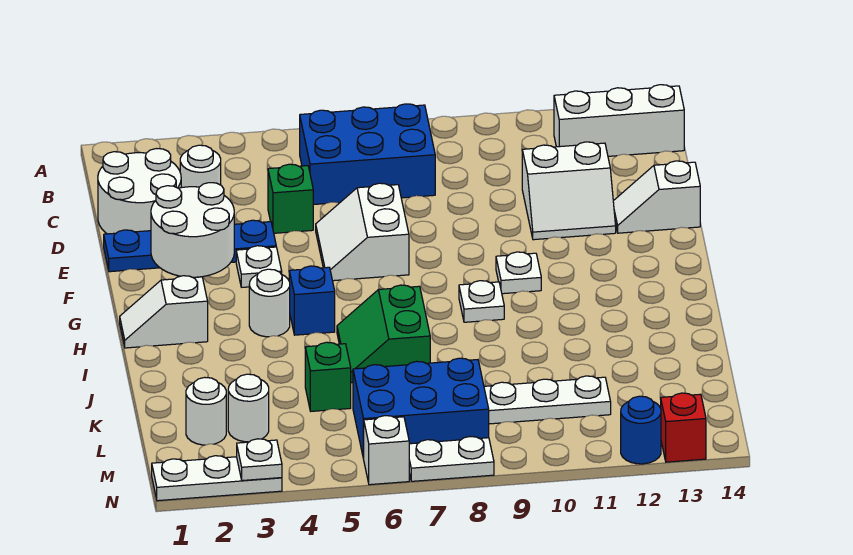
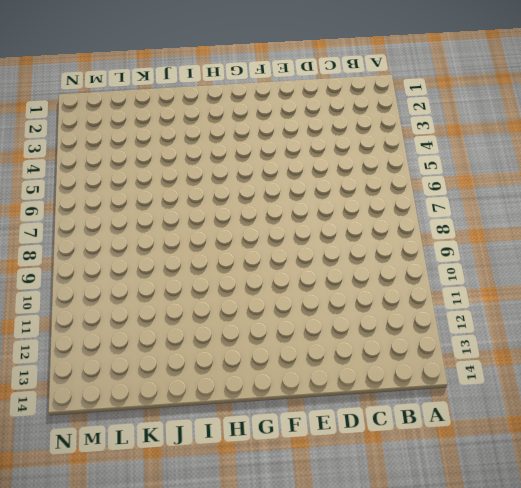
none -> blue 2x3 brick [300,104,435,205]
none -> white 1x3 brick [554,85,684,156]
none -> white 2x2 round brick [98,149,181,234]

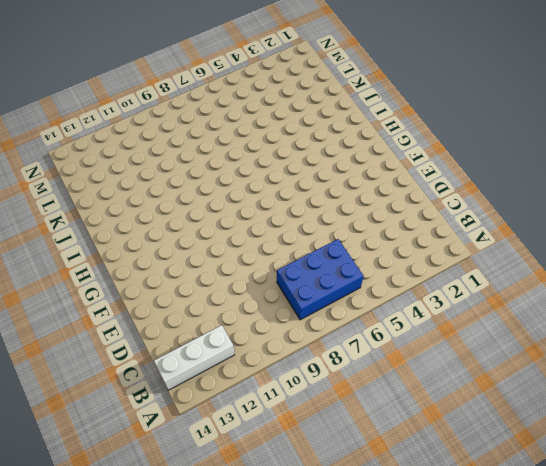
none -> white 2x2 round brick [98,149,181,234]
none -> white 1x1 round brick [180,145,221,188]
none -> green 1x1 brick [268,164,313,233]

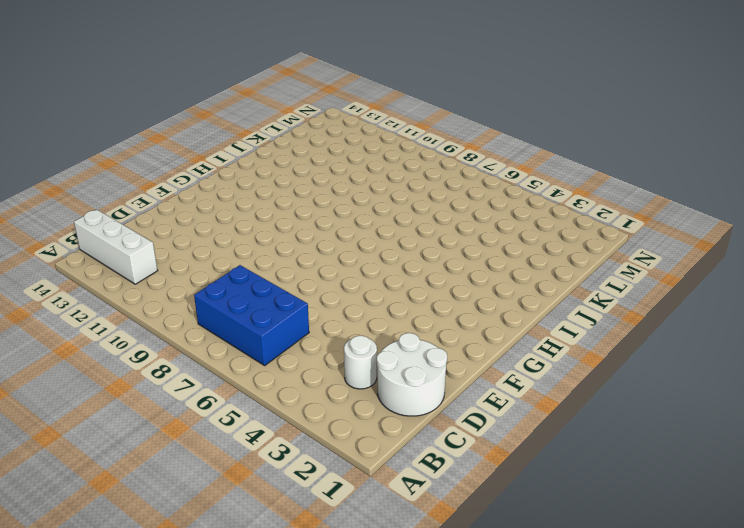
none -> green 1x1 brick [268,164,313,233]
none -> white 2x2 slope [522,142,616,240]
none -> blue 1x4 plate [104,220,276,272]

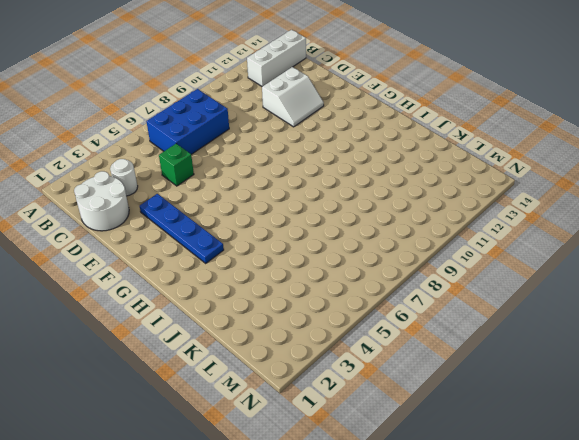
blue 1x4 plate [140,194,224,263] -> blue 1x4 plate turned to [104,220,276,272]
none -> white 2x2 slope [316,183,409,281]
none -> white 1x2 slope [613,161,700,233]
none -> white 1x1 plate [236,246,282,287]

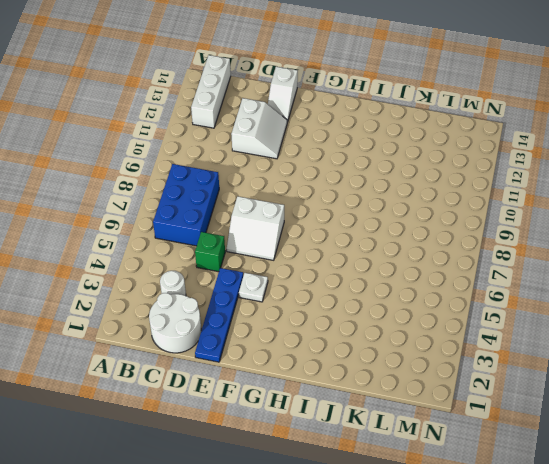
none -> white 1x1 plate [496,252,541,294]
none -> white 1x2 slope [120,276,208,348]
none -> white 1x1 round brick [249,269,290,337]

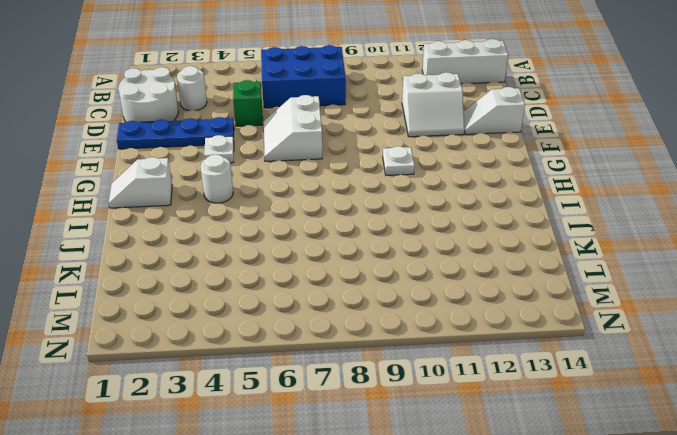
none -> blue 1x1 brick [289,266,335,335]
none -> white 1x1 plate [459,281,504,322]
none -> green 2x2 slope [337,285,430,383]

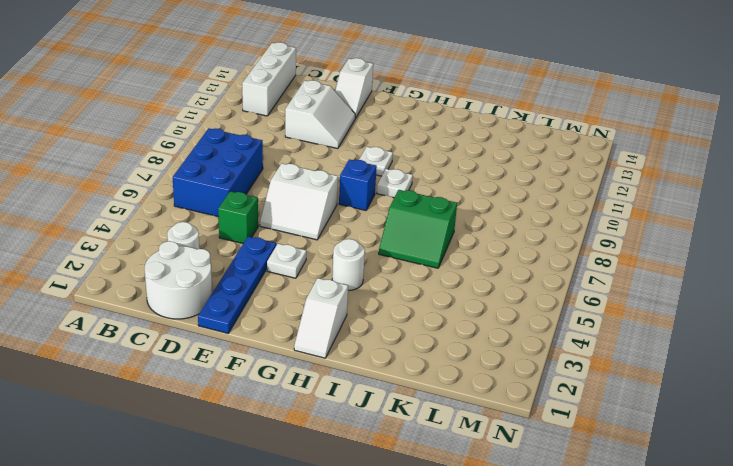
blue 1x1 brick [339,159,377,210] -> blue 1x1 brick moved to [289,266,335,335]
none -> green 1x1 brick [305,342,351,411]
none -> white 1x1 round brick [186,377,226,445]
none -> white 1x1 round brick [228,374,269,442]

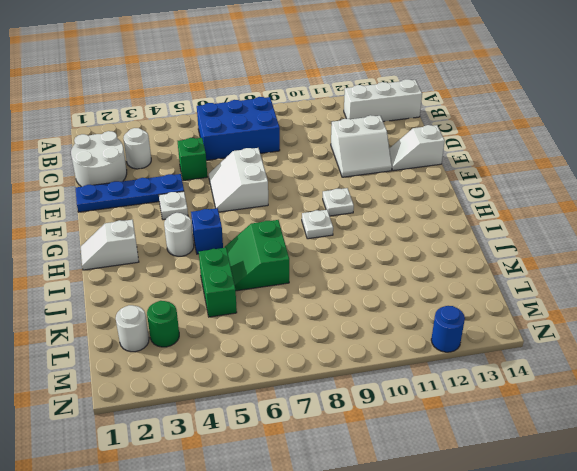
green 1x2 brick [199,248,237,317] -> green 1x1 brick [305,342,351,411]
green 1x1 round brick [147,301,179,347] -> white 1x1 round brick [228,374,269,442]
none -> blue 2x3 brick [353,358,489,459]
none -> white 1x3 plate [484,376,611,424]
none -> white 1x3 plate [152,456,282,501]

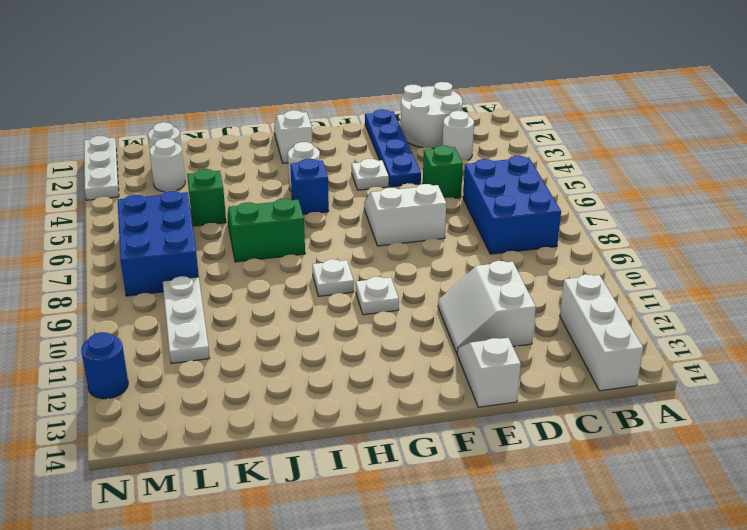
none -> white 1x1 brick [364,416,409,485]
none -> white 1x2 plate [409,437,494,481]
none -> red 1x1 brick [661,393,706,462]

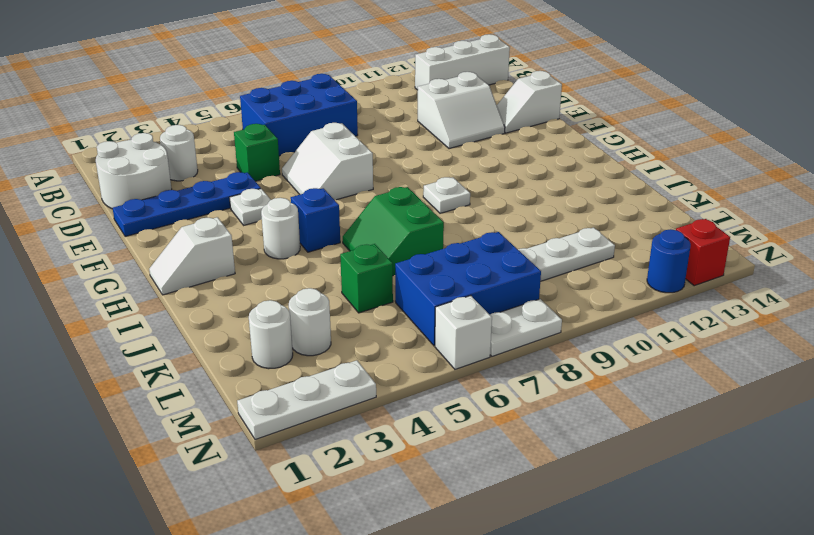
none -> white 1x1 plate [496,252,541,294]
none -> white 2x2 round brick [151,183,234,277]
none -> white 1x1 plate [237,439,282,481]

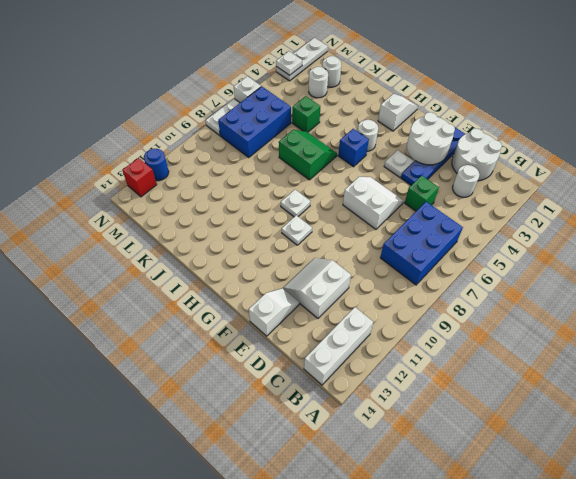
none -> white 1x3 plate [484,376,611,424]

